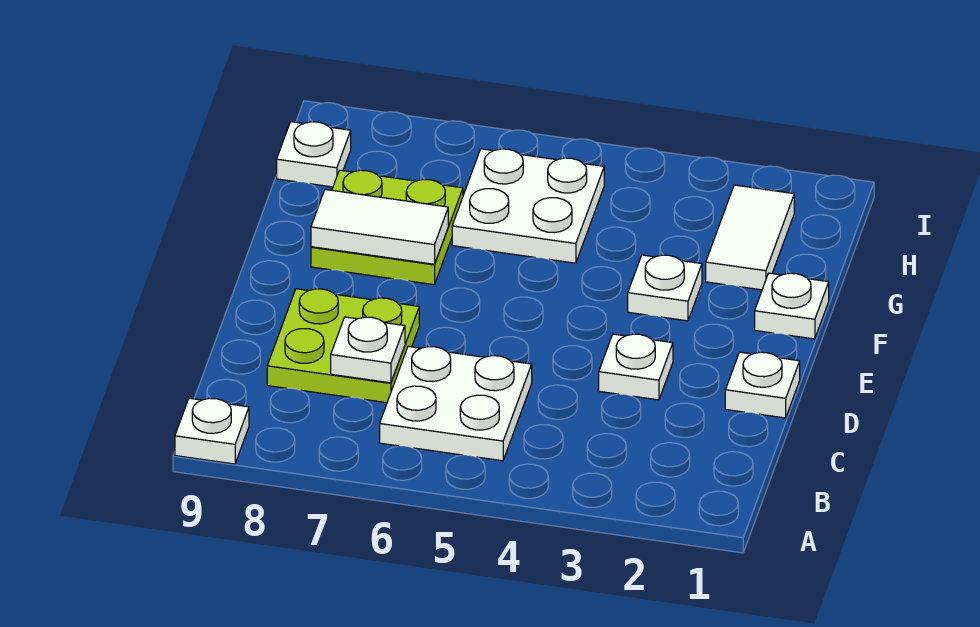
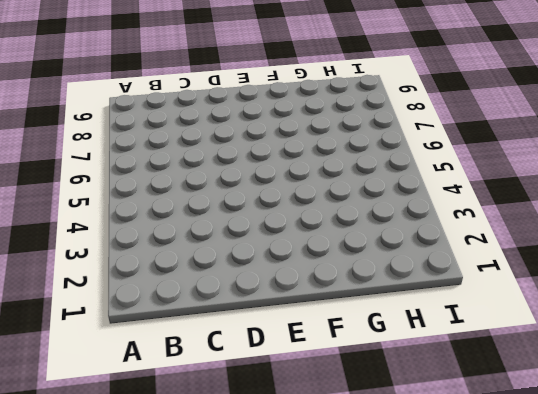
none -> white 1x1 plate [175,398,249,464]
none -> white 2x2 plate [380,346,532,461]
none -> lime 2x2 plate [267,289,419,403]

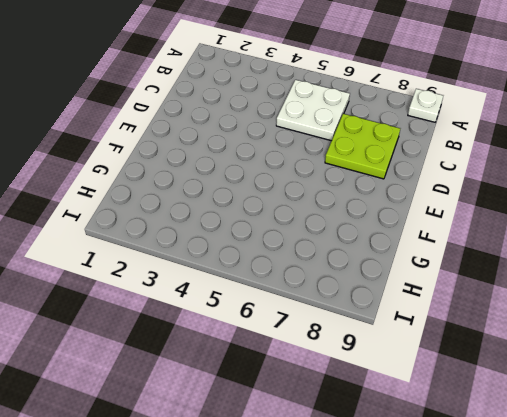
none -> white 1x1 plate [725,352,800,418]
none -> white 1x1 plate [599,334,673,400]
none -> white 1x1 plate [755,273,829,339]

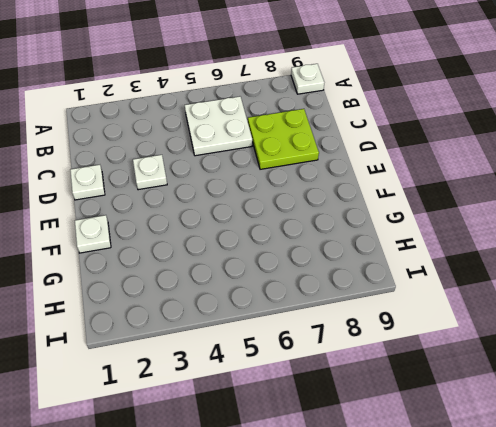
none -> white 1x1 plate [628,255,702,321]
none -> lime 2x2 plate [311,170,463,285]
none -> white 1x2 tile [706,185,794,290]

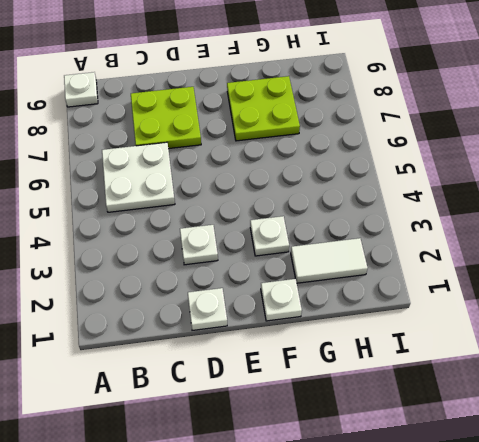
none -> white 2x2 plate [452,149,604,263]
none -> white 1x1 plate [277,122,351,187]
none -> white 1x1 plate [331,317,405,383]

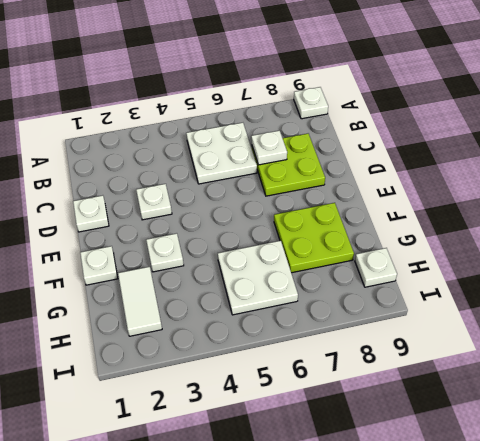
none -> white 1x2 tile [311,189,448,264]

